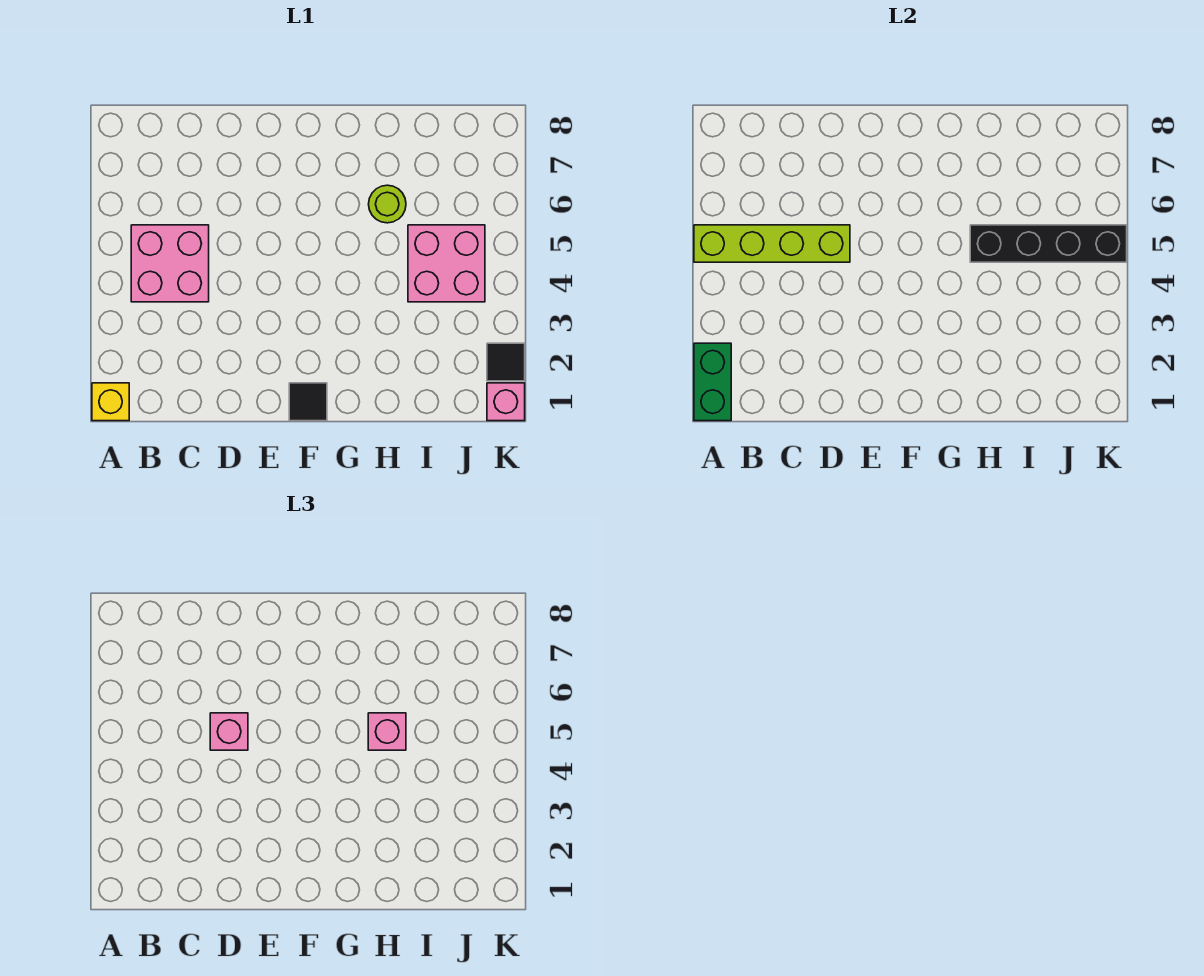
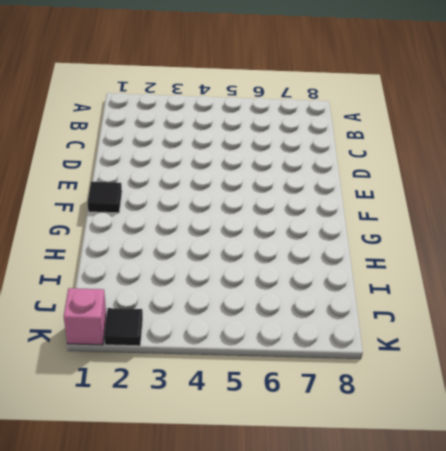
none -> yellow 1x1 brick [92,383,129,421]
none -> pink 2x2 brick [131,225,209,302]
none -> lime 1x1 round brick [369,185,406,223]

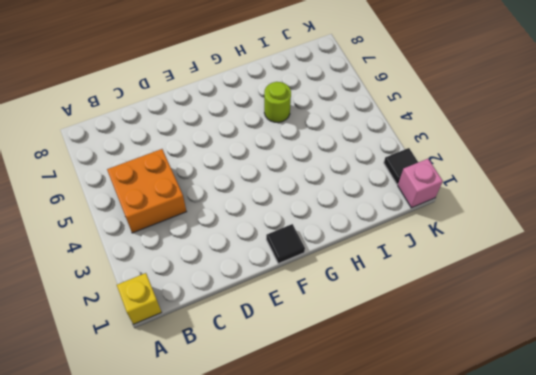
orange 2x2 brick [107,149,187,233] -> pink 2x2 brick [131,225,209,302]
none -> pink 2x2 brick [408,225,485,302]
none -> green 1x2 brick [694,343,731,421]
none -> lime 1x4 brick [694,225,850,262]

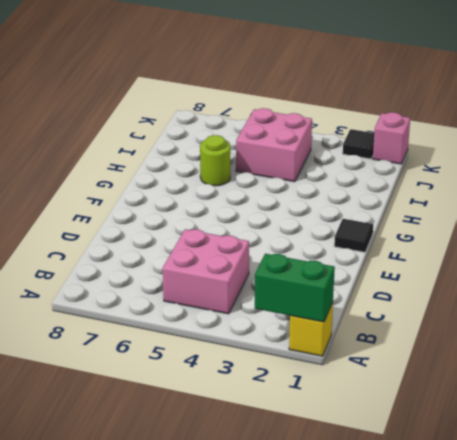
none -> lime 1x4 brick [694,225,850,262]
none -> black 1x4 brick [970,225,1127,262]
none -> pink 1x1 brick [210,713,248,750]

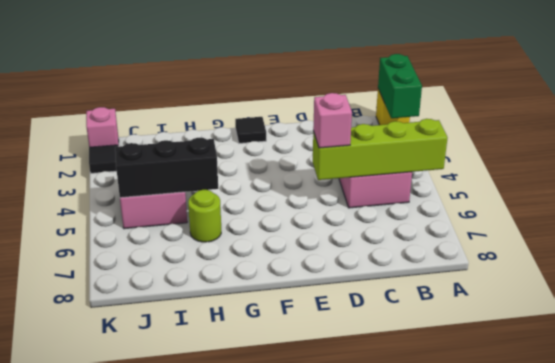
black 1x3 brick [115,138,218,198] -> black 1x4 brick [970,225,1127,262]
none -> pink 1x1 brick [368,713,406,750]

